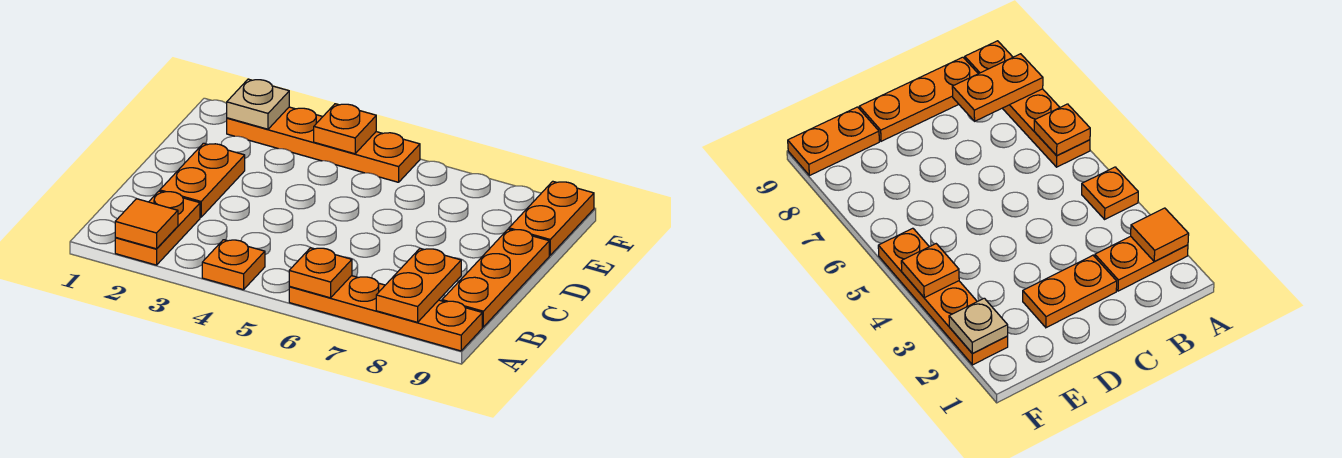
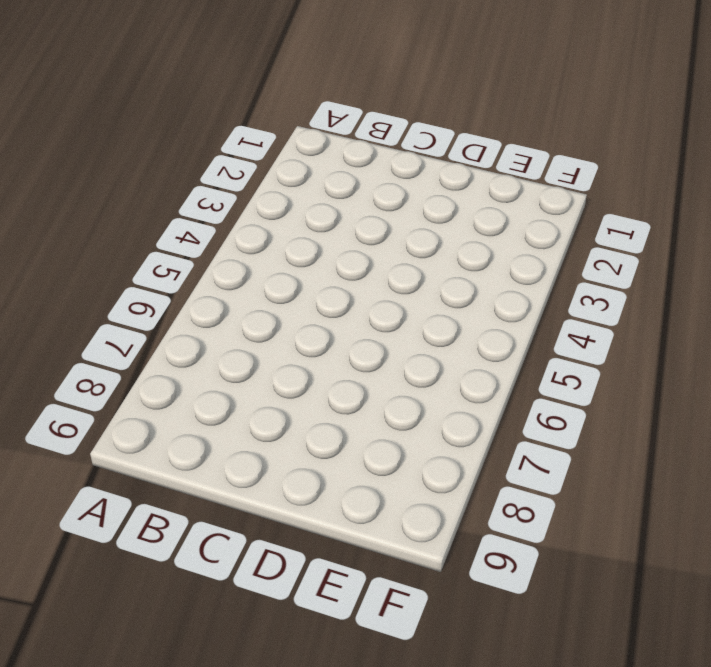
none -> orange 1x2 plate [115,191,200,265]
none -> orange 1x1 plate [202,240,265,290]
none -> orange 1x4 plate [289,276,482,351]

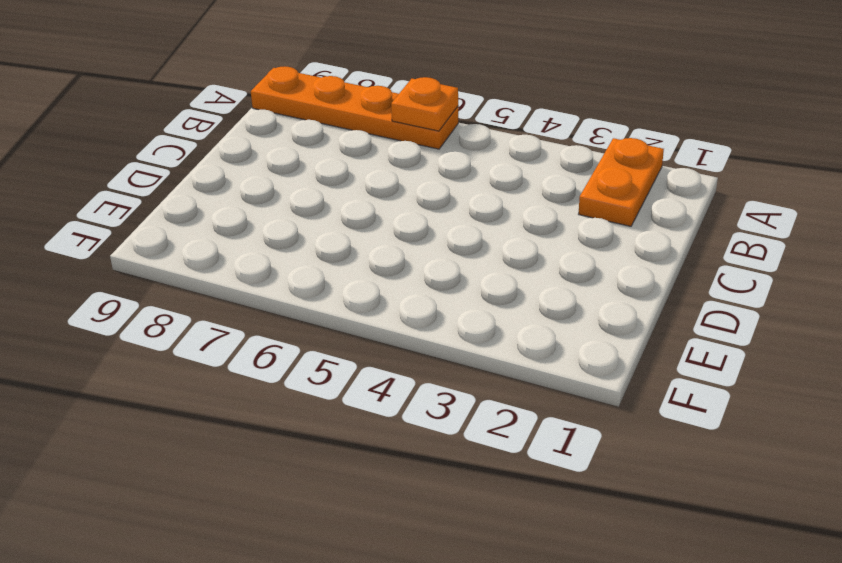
none -> orange 1x1 plate [202,240,265,290]
none -> orange 1x3 plate [442,229,549,327]
none -> orange 1x2 plate [160,143,245,217]

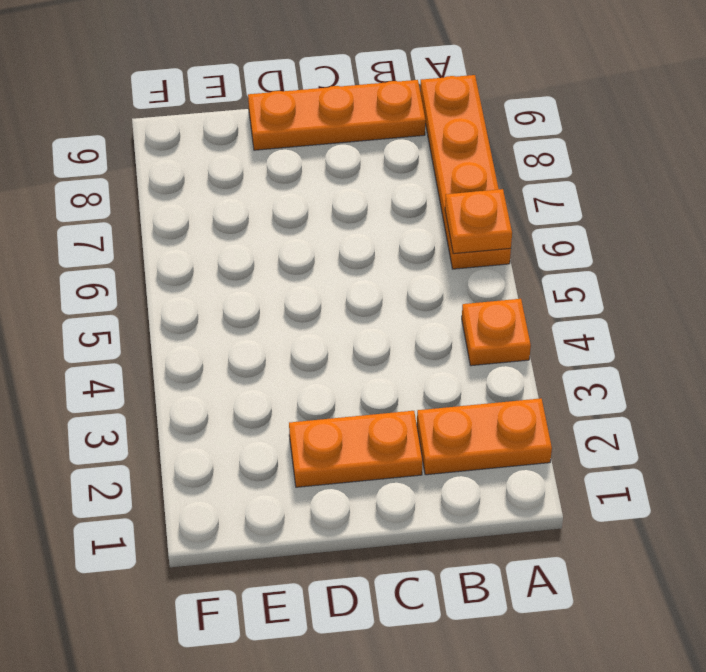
none -> orange 1x2 plate [509,181,594,255]
none -> orange 1x4 plate [227,107,420,182]
none -> orange 1x1 tile [115,199,178,249]

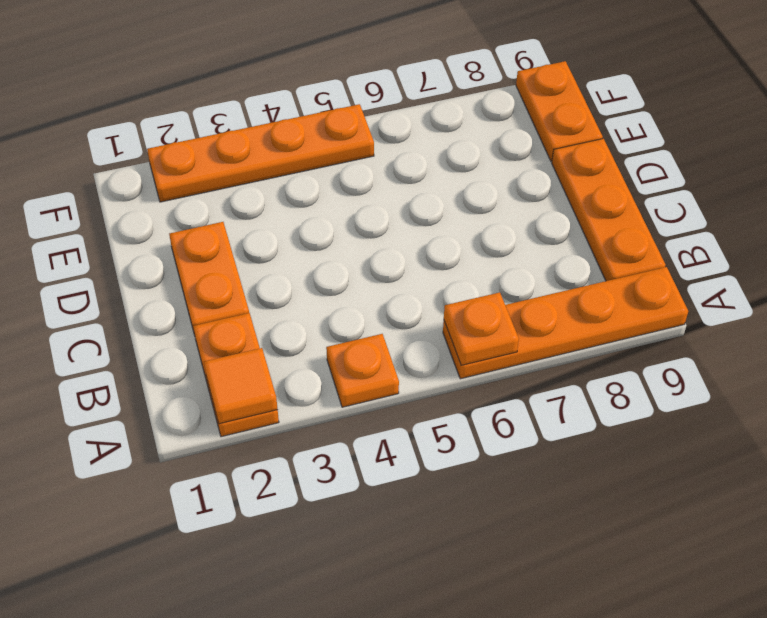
none -> orange 1x2 plate [376,248,461,322]
none -> tan 1x1 plate [227,79,289,129]
none -> orange 1x1 plate [314,104,376,154]

